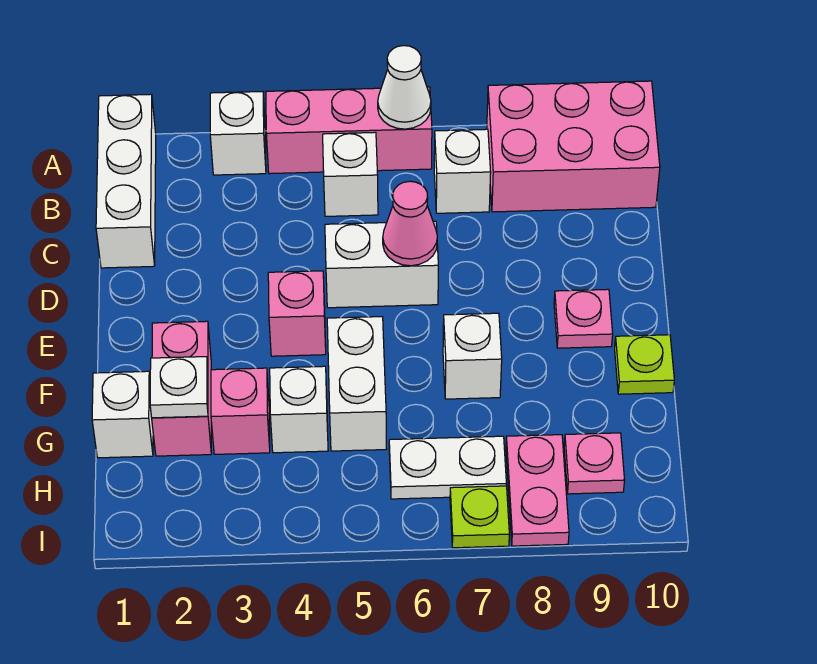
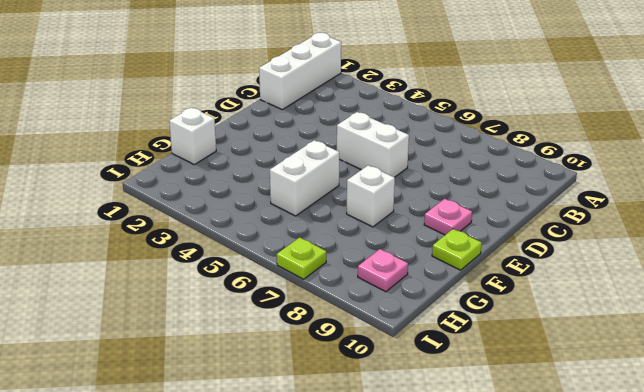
none -> white 1x1 brick [210,91,266,175]
none -> pink 1x3 brick [266,87,432,174]
none -> pink 2x3 brick [487,81,660,212]

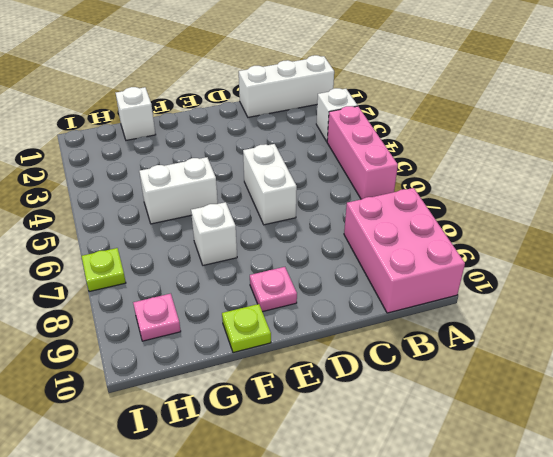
none -> white 1x1 brick [323,132,378,216]
none -> white 1x1 brick [434,129,491,213]
none -> pink 1x1 brick [268,271,326,356]

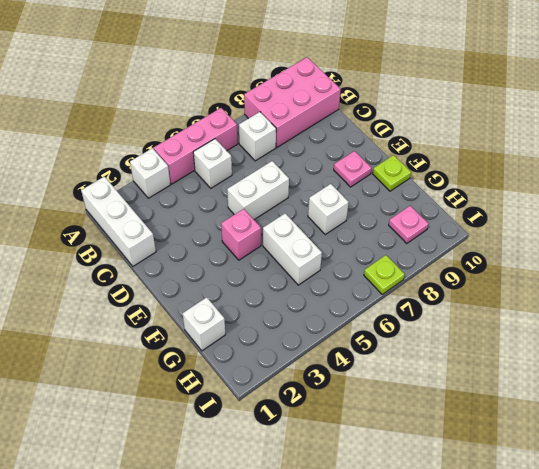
none -> pink 1x2 brick [152,321,211,456]
none -> pink 1x1 brick [211,368,270,454]
none -> white 1x1 brick [270,366,328,453]

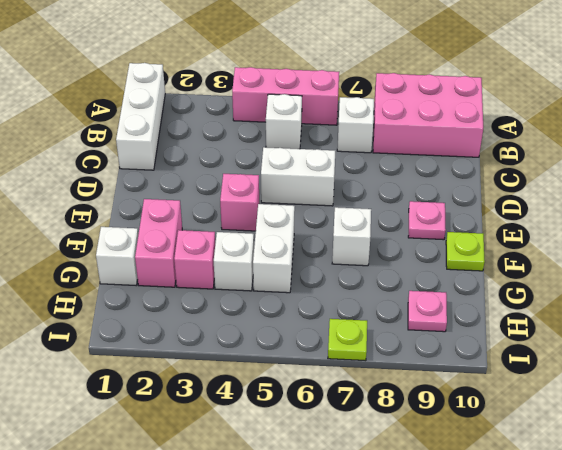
none -> white 1x1 brick [210,91,266,175]
none -> white 1x2 plate [389,436,506,499]
none -> pink 1x2 plate [506,435,569,546]

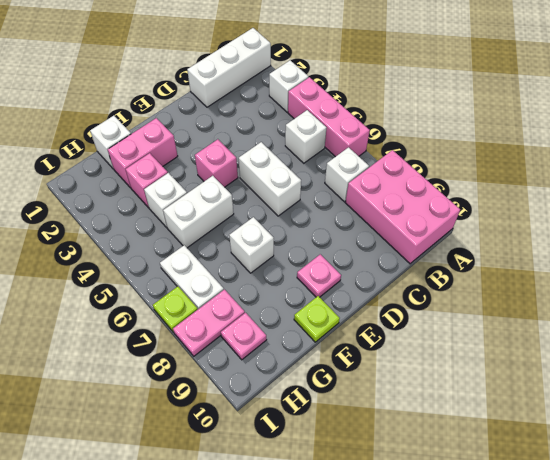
none -> white 1x1 cone [378,46,431,129]
none -> pink 1x1 cone [383,181,437,266]
none -> white 1x1 plate [150,357,208,418]

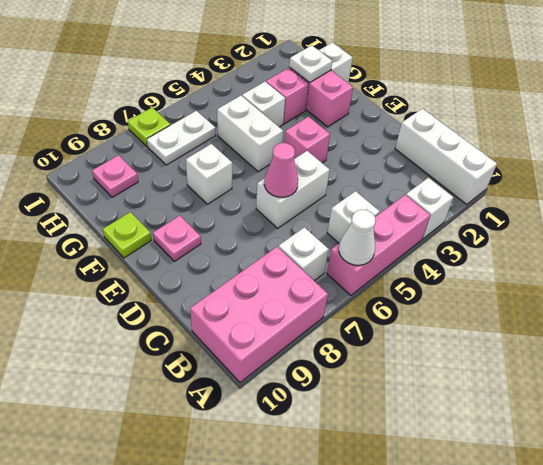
none -> pink 1x2 plate [506,435,569,546]

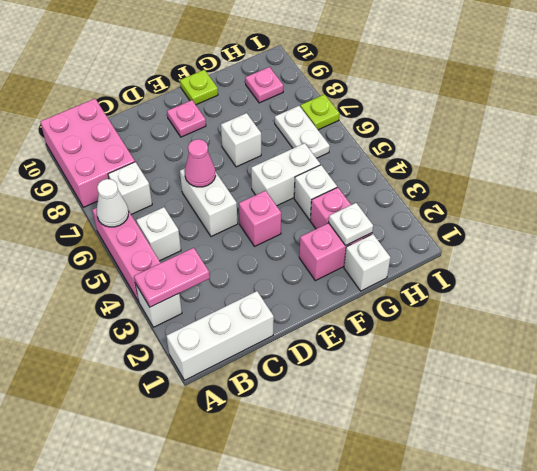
pink 1x2 plate [134,248,210,307] -> pink 1x2 plate moved to [506,435,569,546]

